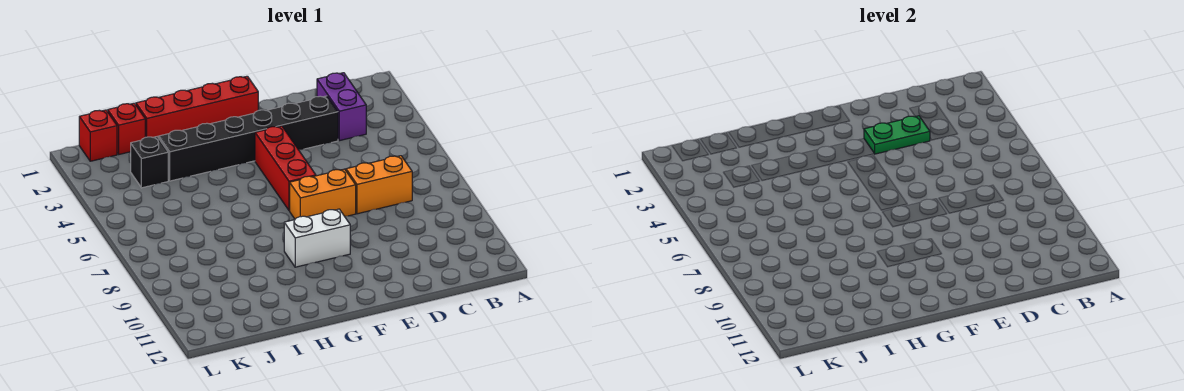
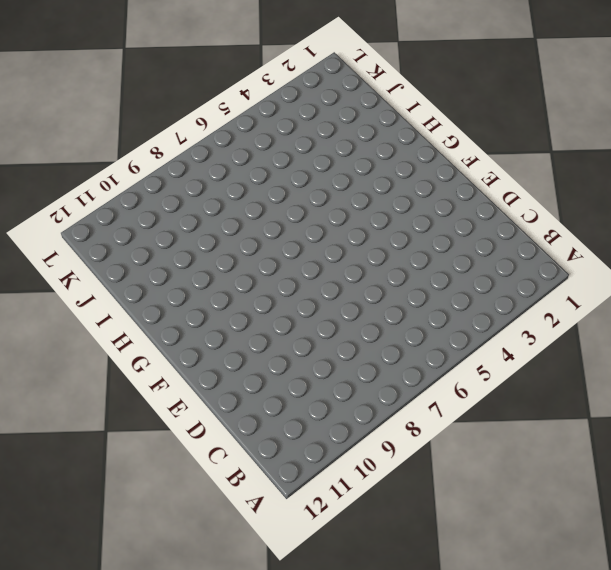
none -> purple 1x2 brick [317,73,366,141]
none -> orange 1x2 brick [346,156,412,214]

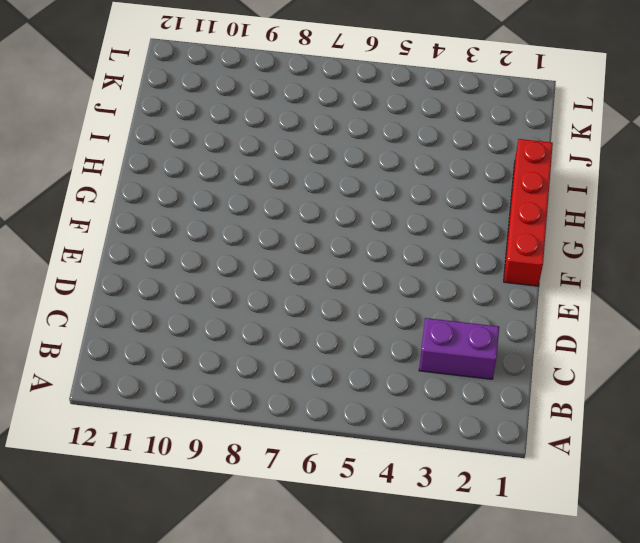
none -> orange 1x2 brick [346,156,412,214]
none -> black 1x6 brick [159,96,338,181]

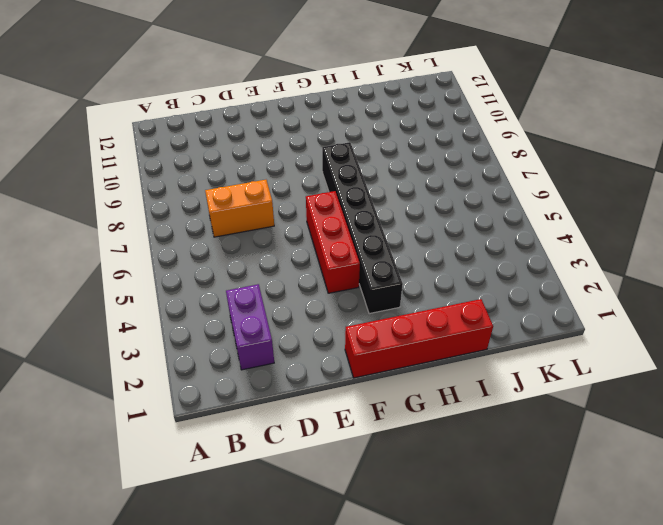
black 1x6 brick [322,142,403,314] -> black 1x6 brick turned to [159,96,338,181]
none -> orange 1x2 brick [290,169,356,219]
none -> white 1x2 brick [284,209,350,267]

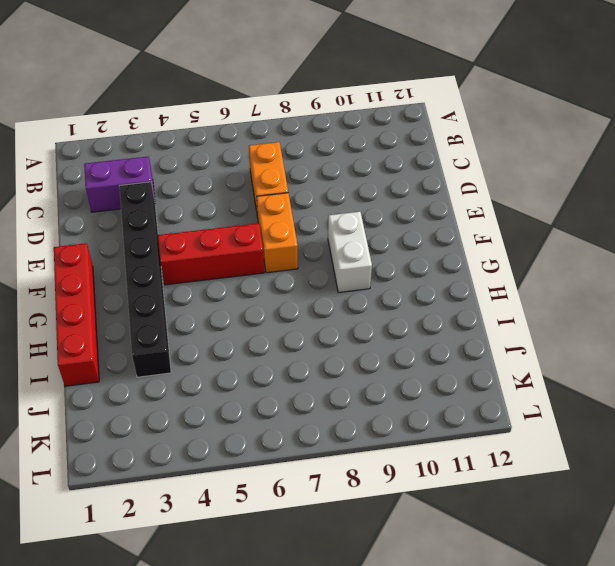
none -> red 1x1 brick [108,103,145,154]
none -> black 1x1 brick [131,137,168,188]

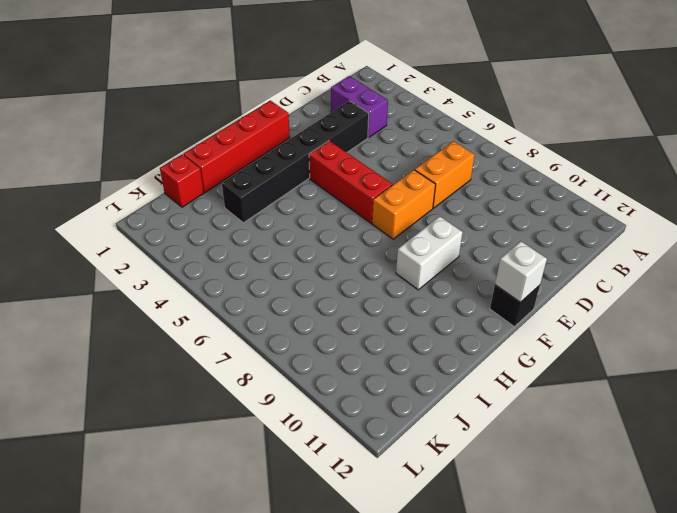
black 1x1 brick [490,285,540,326] -> black 1x1 brick moved to [131,137,168,188]
white 1x1 brick [495,241,547,302] -> none
none -> red 1x1 brick [79,110,117,161]
none -> green 1x2 plate [864,116,930,154]

